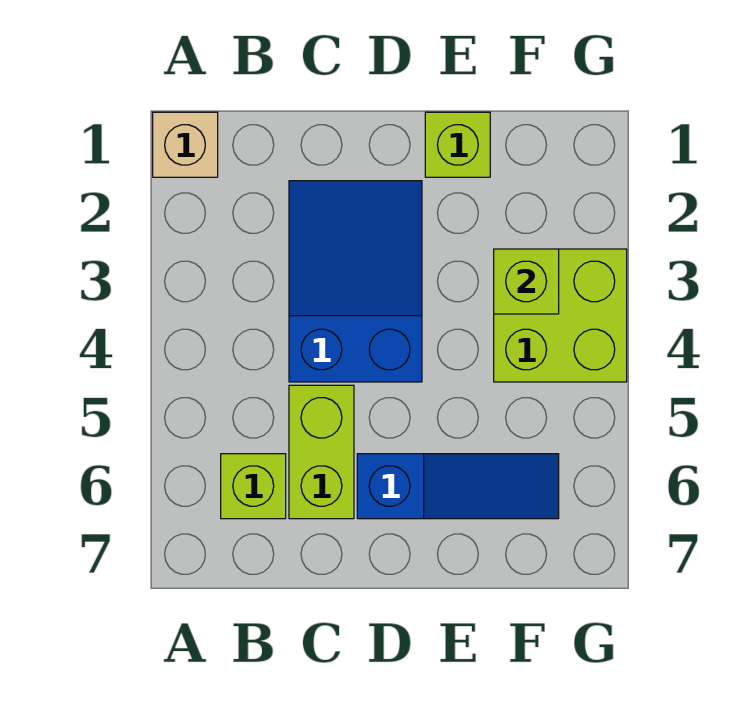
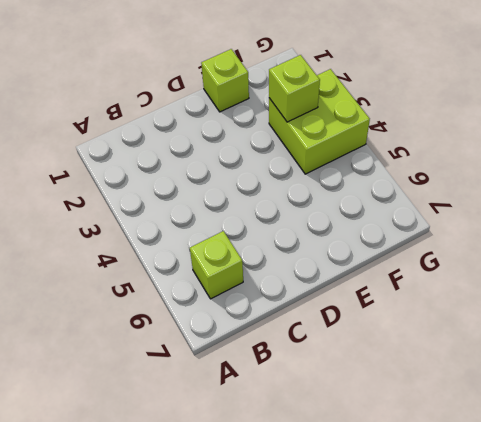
none -> tan 1x1 brick [153,112,218,177]
none -> blue 2x3 slope [289,181,422,382]

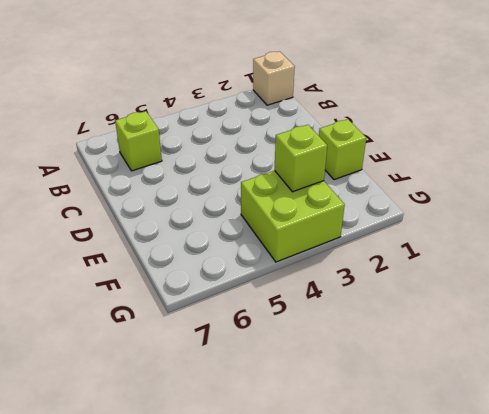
none -> blue 2x3 slope [289,181,422,382]
none -> lime 1x2 brick [289,385,354,519]

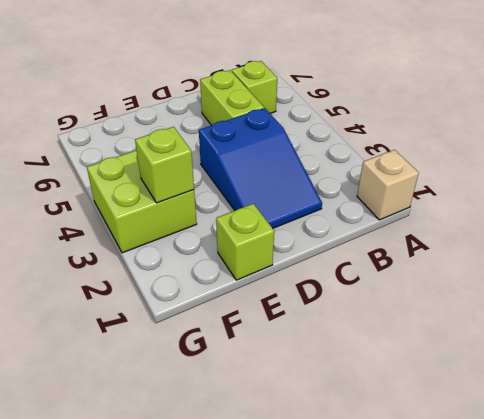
none -> blue 1x3 slope [357,454,559,519]

